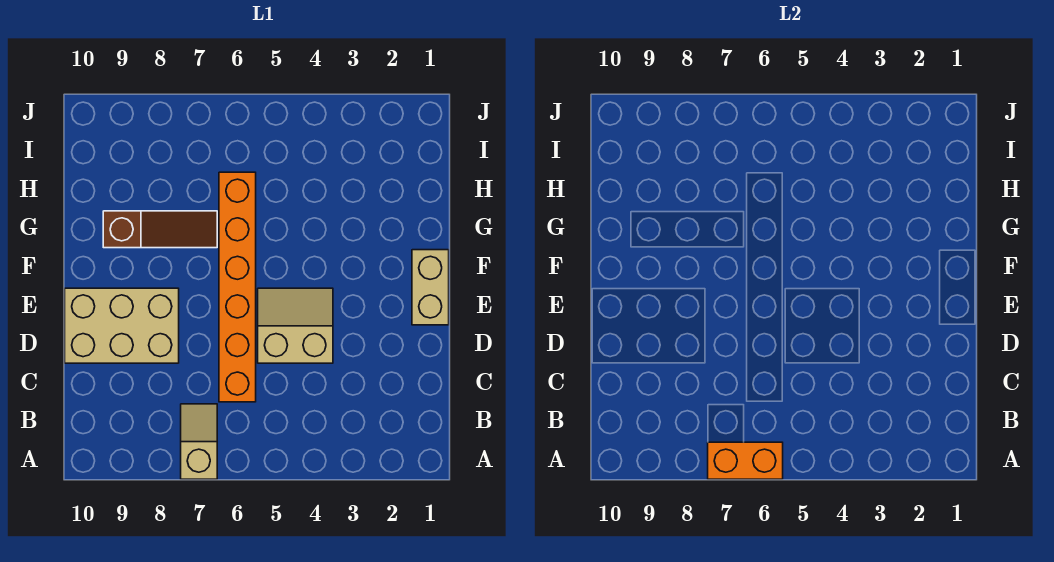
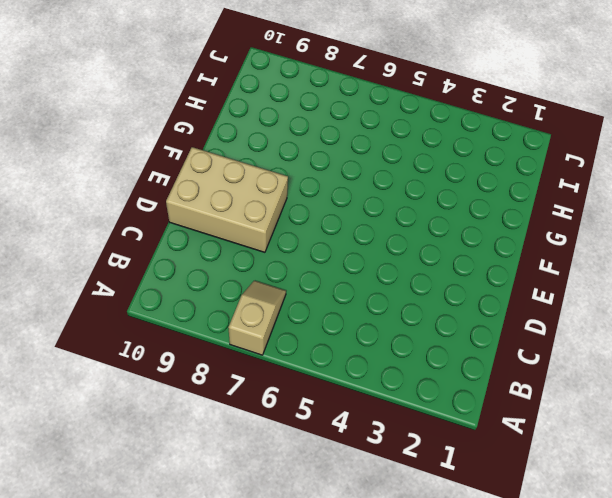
none -> orange 1x6 brick [219,172,256,402]
none -> tan 2x2 slope [258,288,333,363]

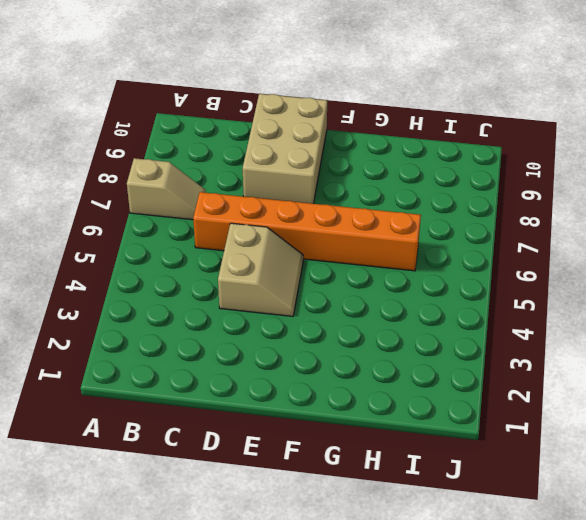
none -> tan 1x2 brick [412,250,449,325]
none -> brown 1x3 slope [103,211,217,248]

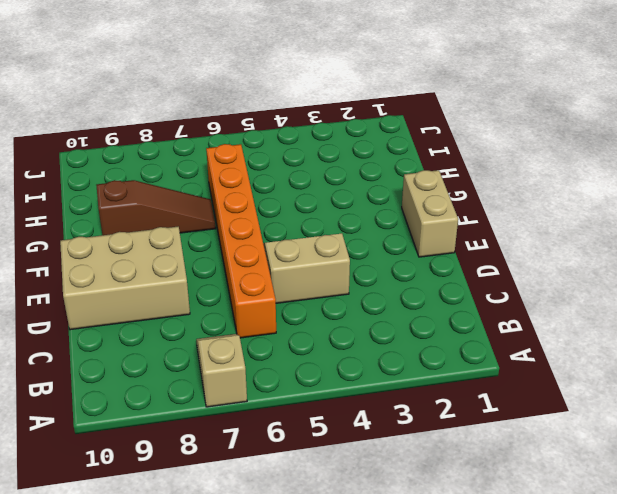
none -> orange 1x2 brick [708,442,783,479]

